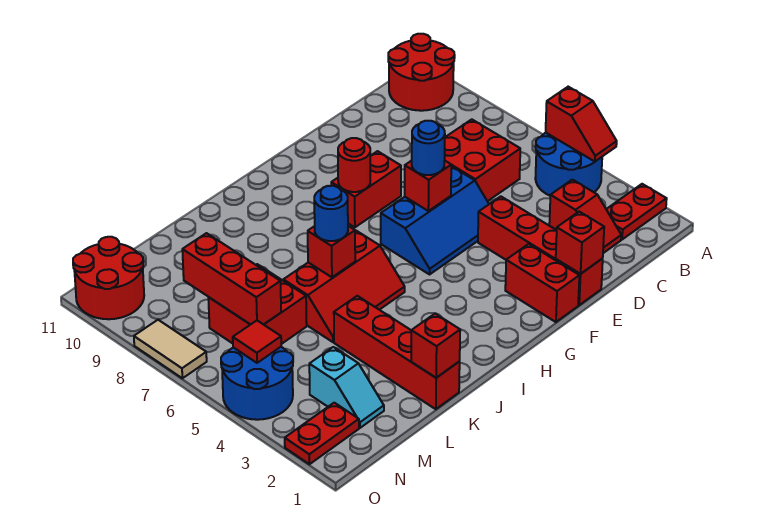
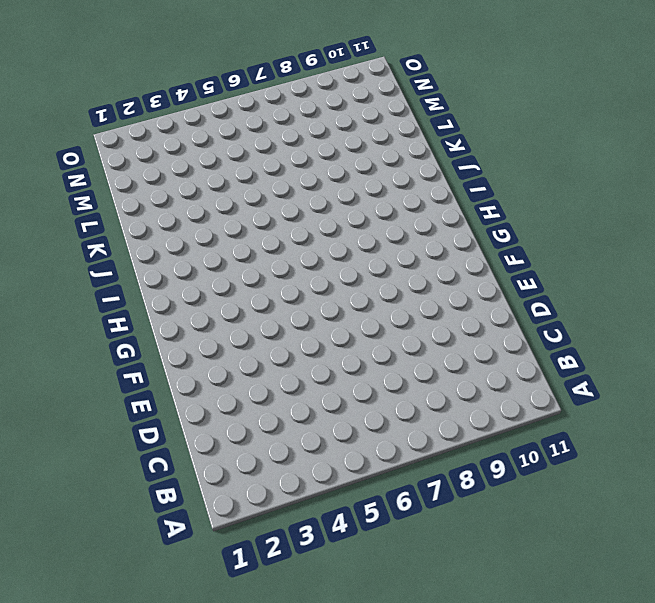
none -> red 1x2 plate [606,184,667,239]
none -> blue 2x2 round brick [535,133,602,196]
none -> red 2x2 round brick [388,34,455,111]

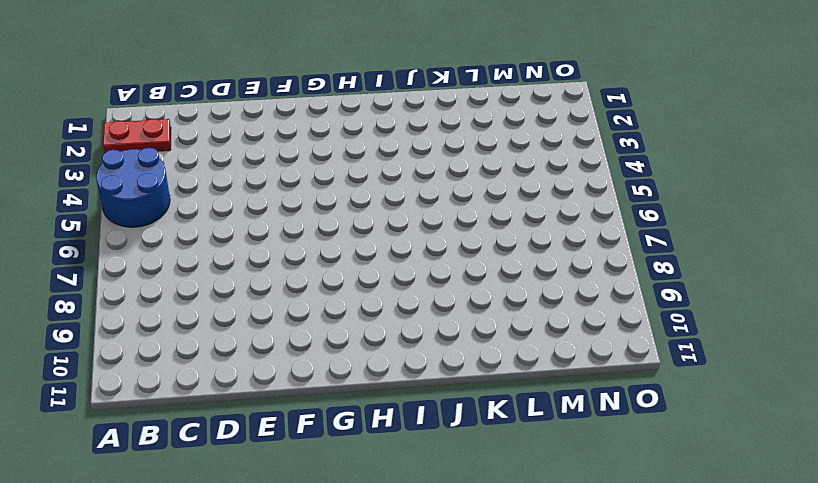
none -> red 2x2 round brick [388,34,455,111]
none -> red 1x2 slope [549,180,621,253]
none -> red 2x2 brick [445,119,520,201]

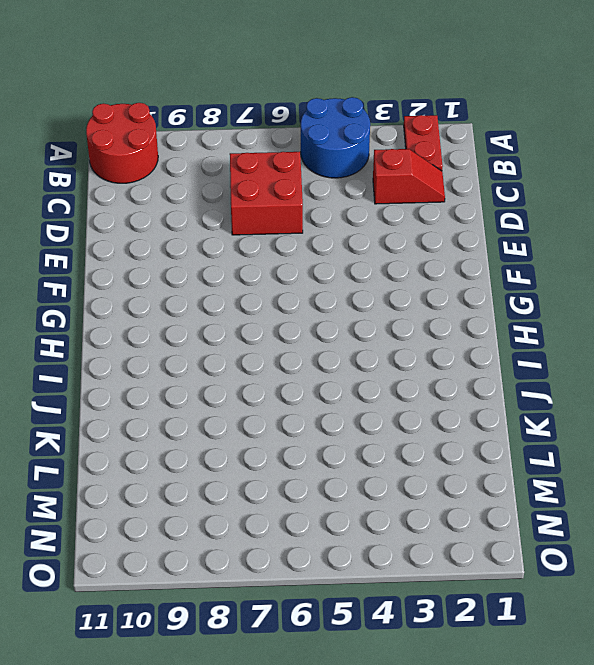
none -> red 1x4 brick [478,196,603,305]
none -> blue 2x3 slope [381,166,489,274]
none -> red 1x2 brick [505,244,579,322]

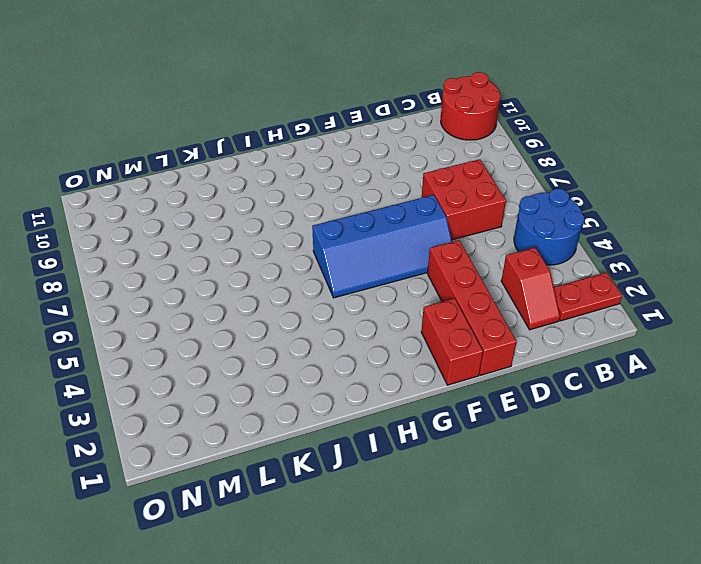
blue 2x4 slope [312,195,452,298] -> blue 2x3 slope [381,166,489,274]
none -> red 1x2 brick [331,151,401,227]
none -> red 2x3 slope [283,230,405,342]
none -> red 1x4 brick [334,296,460,409]

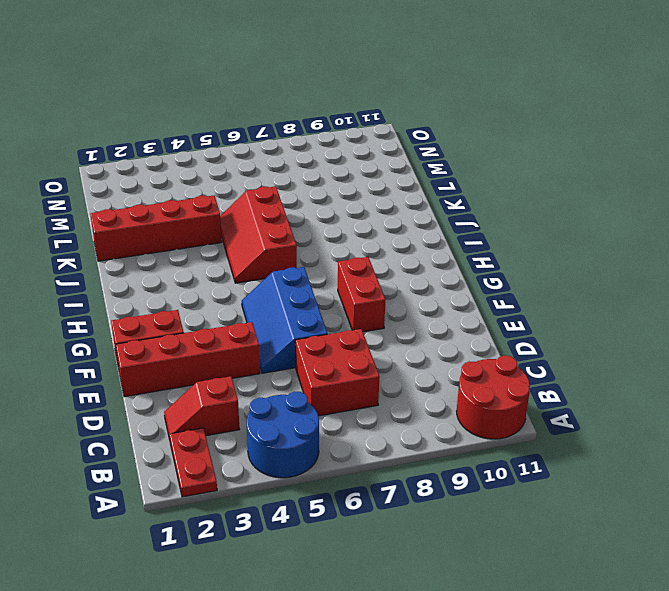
none -> red 2x2 brick [208,264,307,344]
none -> cyan 1x2 slope [309,347,384,428]
none -> red 1x2 plate [285,403,359,464]

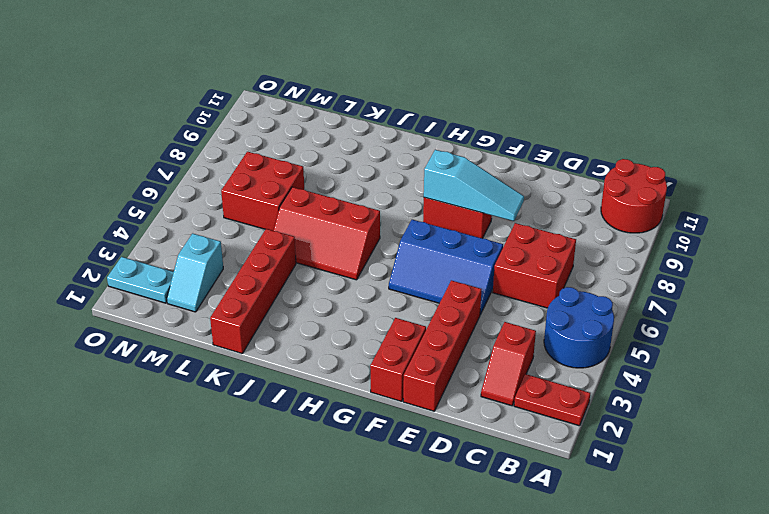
cyan 1x3 slope [424,150,524,221] -> red 1x1 round brick [338,138,370,192]
cyan 1x2 plate [107,257,174,303] -> red 1x2 plate [285,403,359,464]
none -> blue 2x2 round brick [221,347,293,420]
none -> red 2x2 round brick [73,237,144,319]
none -> tan 1x2 tile [134,320,207,378]

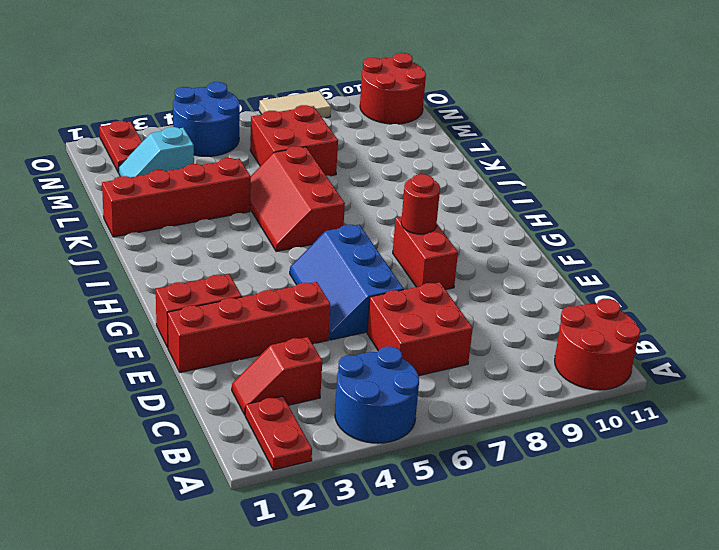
none -> red 1x2 slope [546,87,617,161]
none -> red 1x1 brick [556,212,604,274]
none -> red 1x1 brick [405,161,451,211]

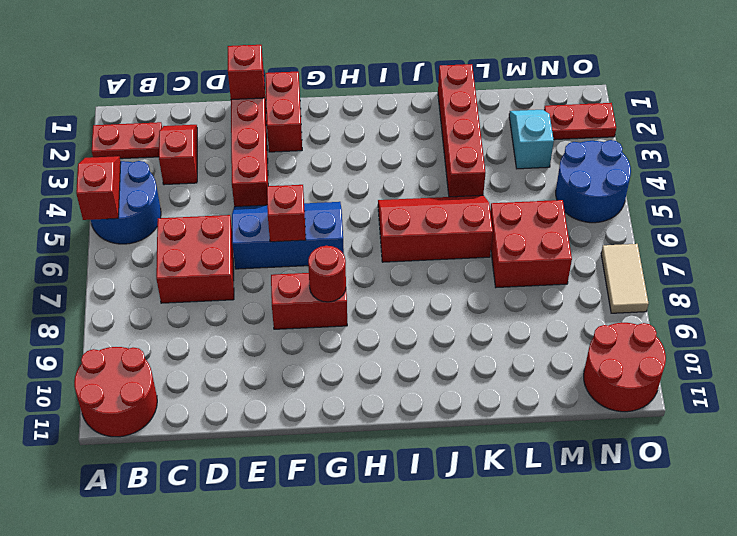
none -> red 1x1 brick [308,226,355,277]
none -> red 1x1 brick [411,314,460,378]
none -> red 1x3 brick [182,233,281,325]

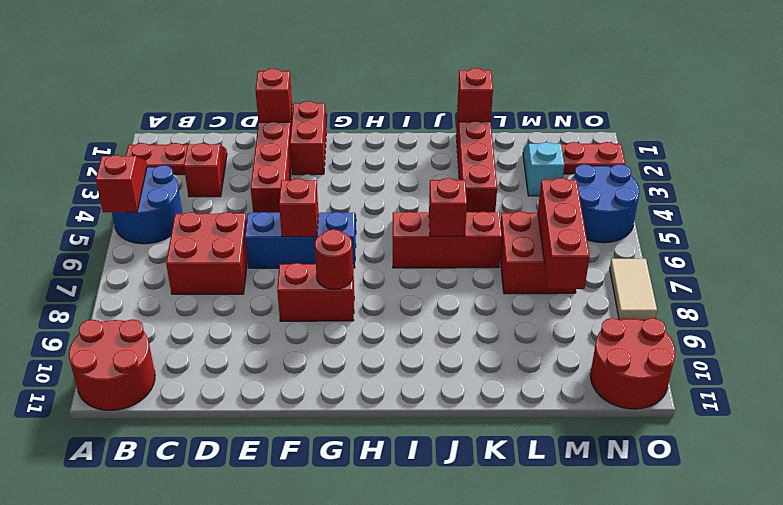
none -> red 1x1 tile [233,321,281,363]
none -> blue 1x1 round brick [412,121,445,175]
none -> blue 1x1 round brick [314,186,348,241]

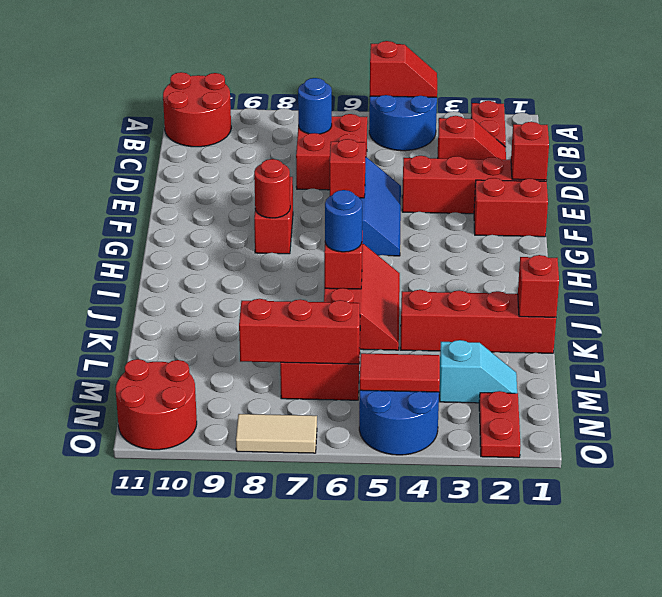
blue 1x1 round brick [298,78,332,134] -> blue 1x1 round brick moved to [412,121,445,175]
red 1x2 tile [360,353,440,392] -> red 1x1 tile [233,321,281,363]

